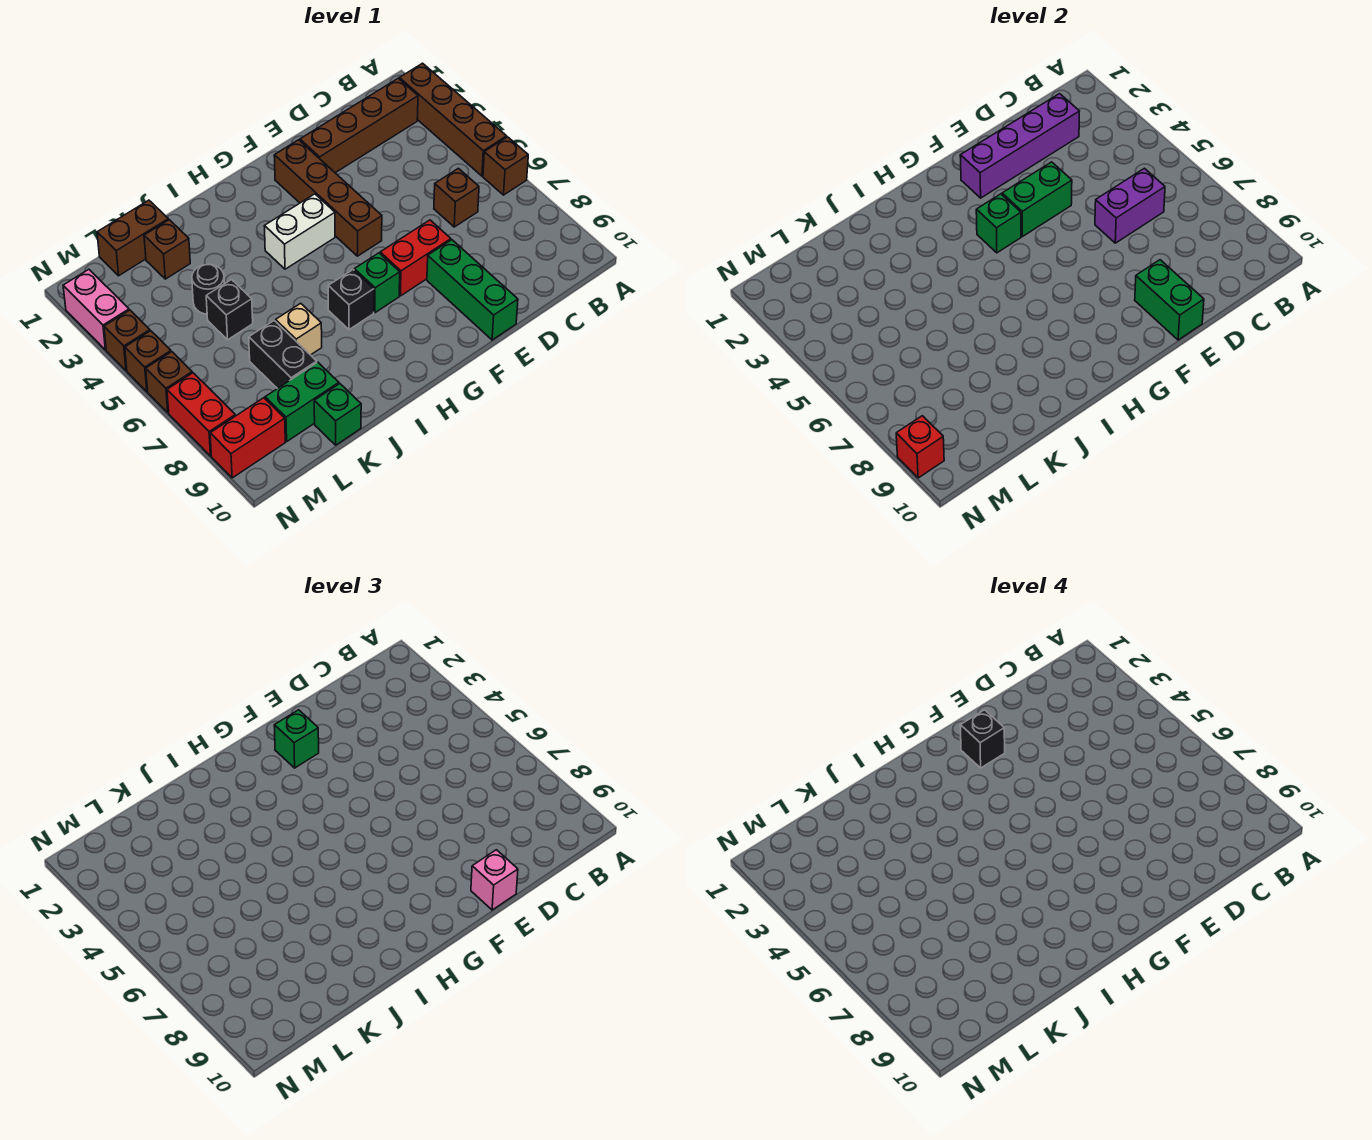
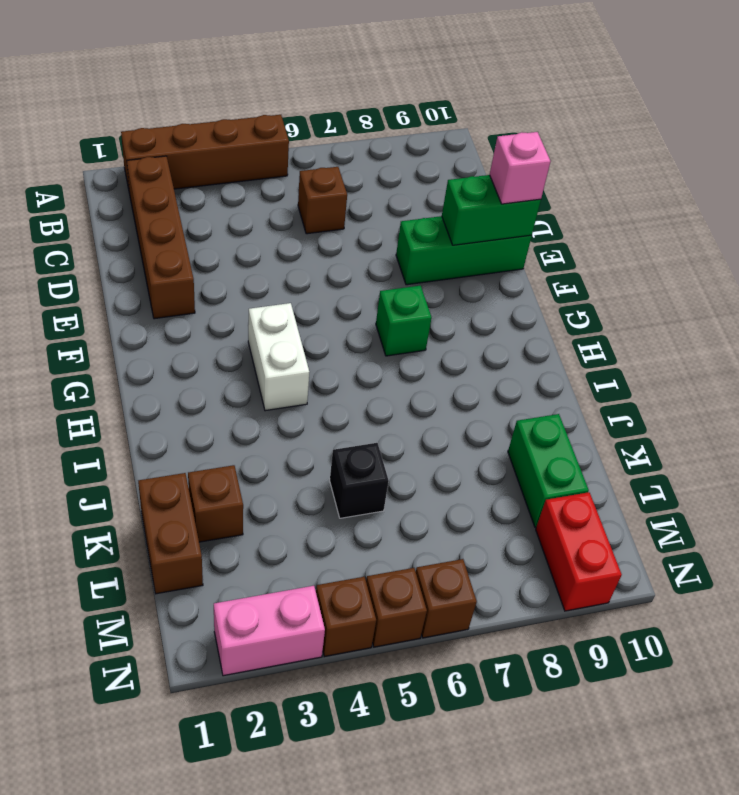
none -> brown 1x1 brick [483,137,528,195]
none -> red 1x2 brick [380,220,451,296]
none -> brown 1x4 brick [274,140,382,256]
none -> black 1x1 brick [328,270,374,330]

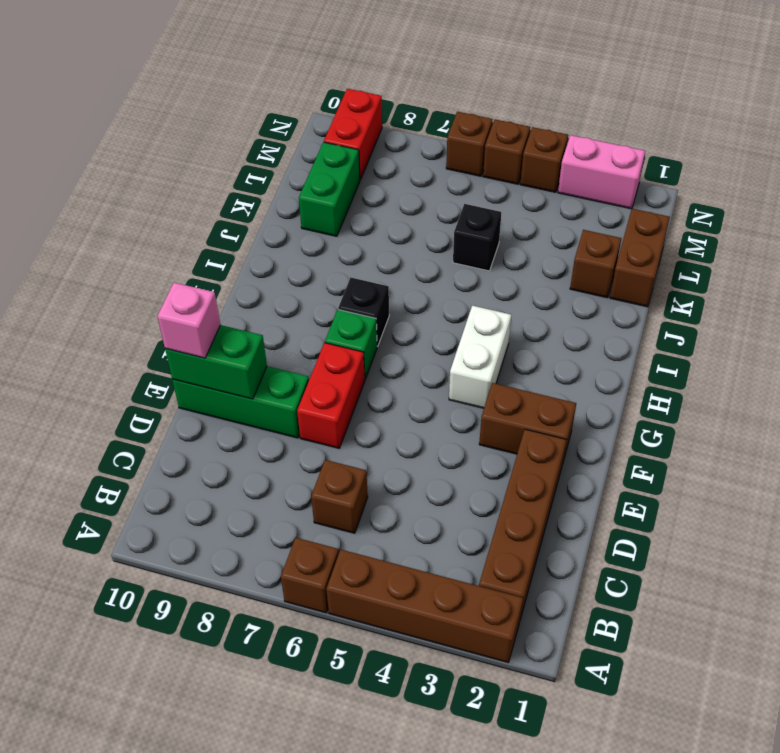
brown 1x2 brick [479,383,576,461] -> brown 1x4 brick [274,140,382,256]
none -> tan 1x1 brick [276,303,322,355]
none -> black 1x1 round brick [192,264,224,314]
none -> black 1x2 brick [249,321,317,389]
none -> green 1x1 brick [314,384,361,445]

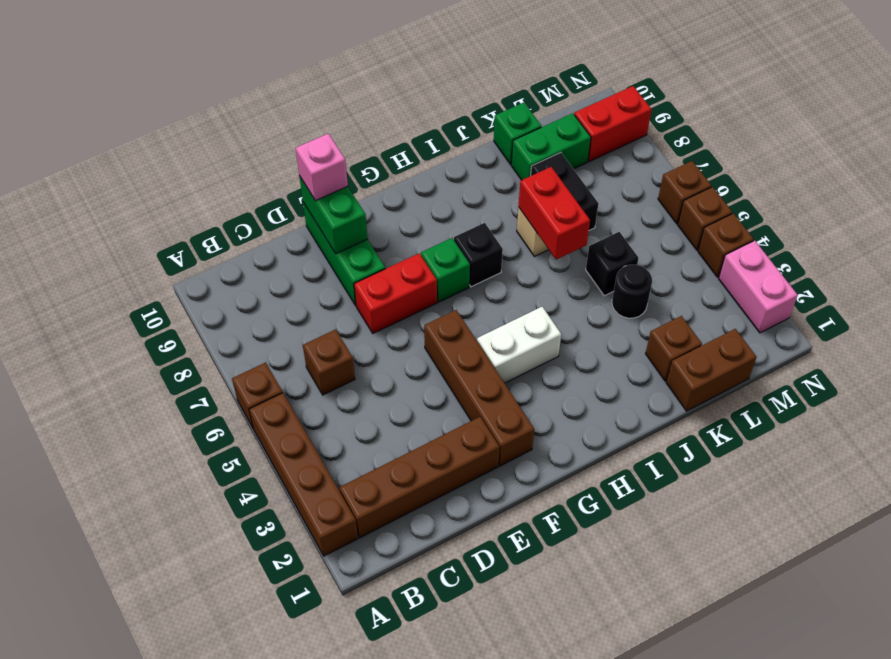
red 1x2 brick [519,167,590,260] -> red 1x2 brick moved to [167,373,235,456]
none -> purple 1x4 brick [960,94,1079,198]
none -> purple 1x2 brick [1095,168,1165,243]
none -> green 1x2 brick [1002,162,1072,237]
none -> green 1x1 brick [976,194,1021,253]

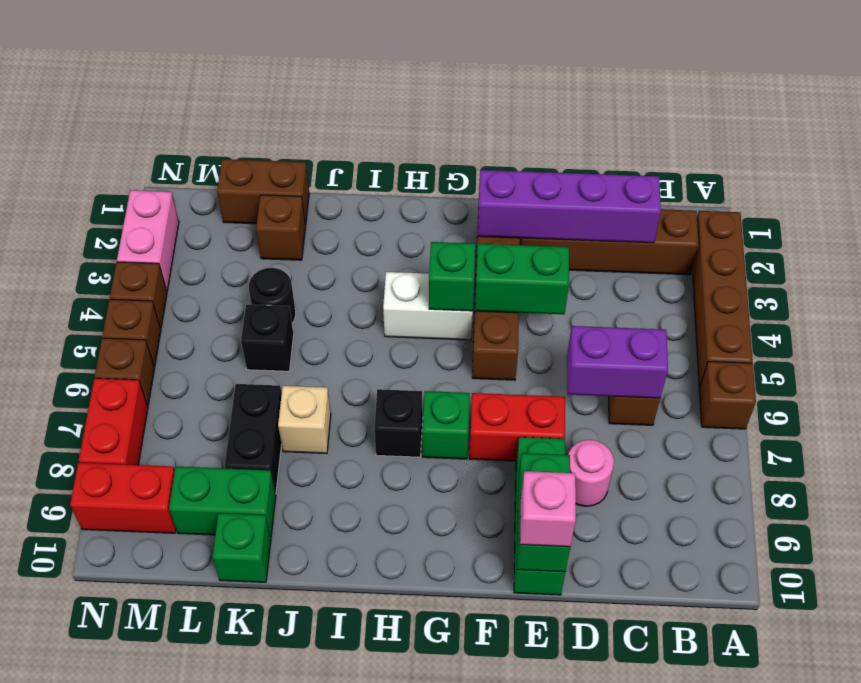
pink 1x1 round brick [568,440,614,506] -> none
none -> red 1x1 brick [896,416,944,478]
none -> green 1x1 brick [274,710,319,768]
none -> black 1x1 brick [960,710,1005,768]

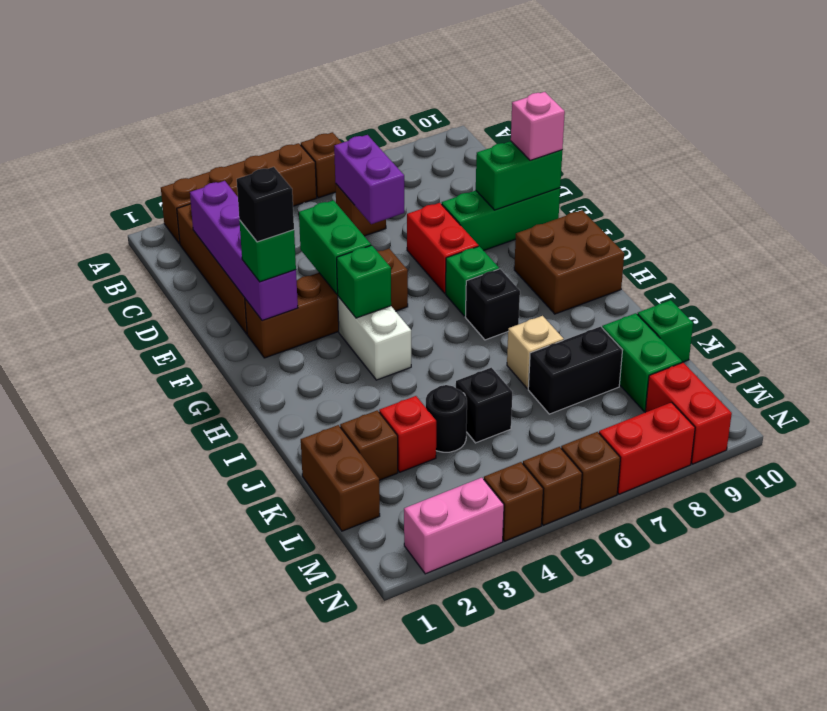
brown 2x2 brick [514,210,624,314] -> none
red 1x1 brick [379,396,436,472] -> red 1x1 brick moved to [896,416,944,478]

